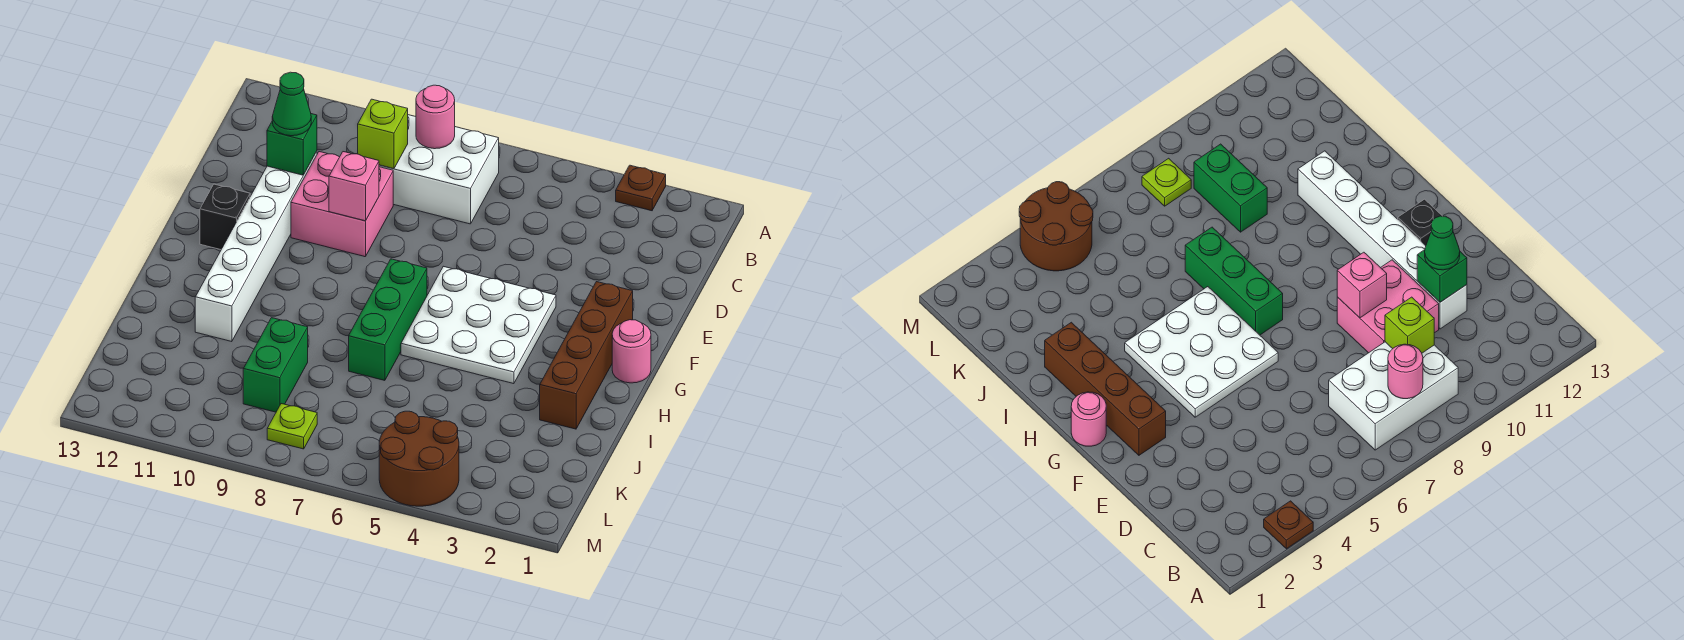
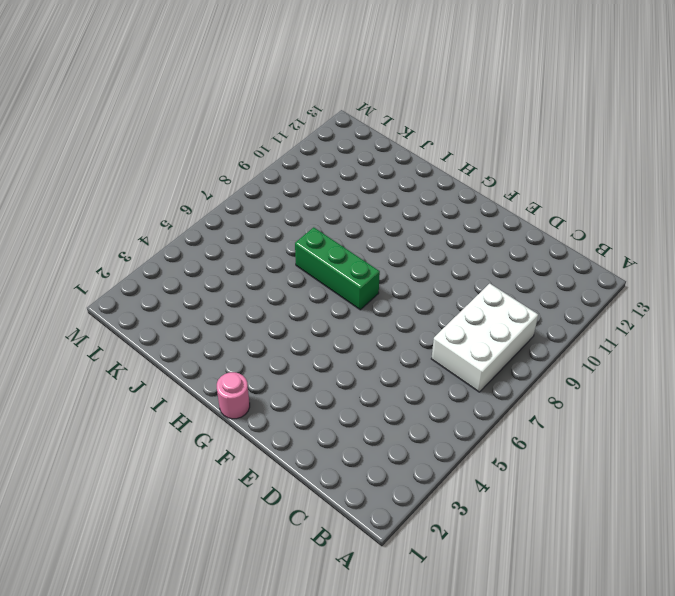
none -> brown 1x1 plate [616,165,666,211]
none -> pink 2x2 brick [291,152,393,257]
none -> white 1x6 brick [195,151,317,342]

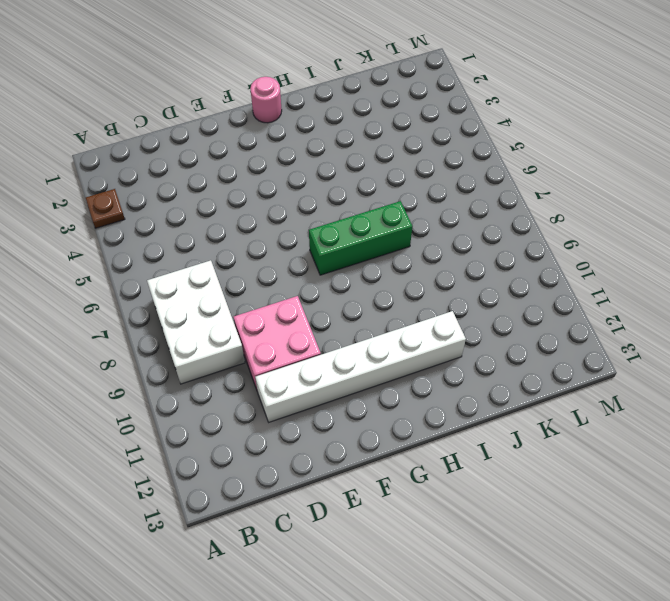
none -> brown 1x4 brick [540,282,633,429]
none -> white 3x3 plate [401,266,556,384]
none -> black 1x1 brick [200,184,250,250]

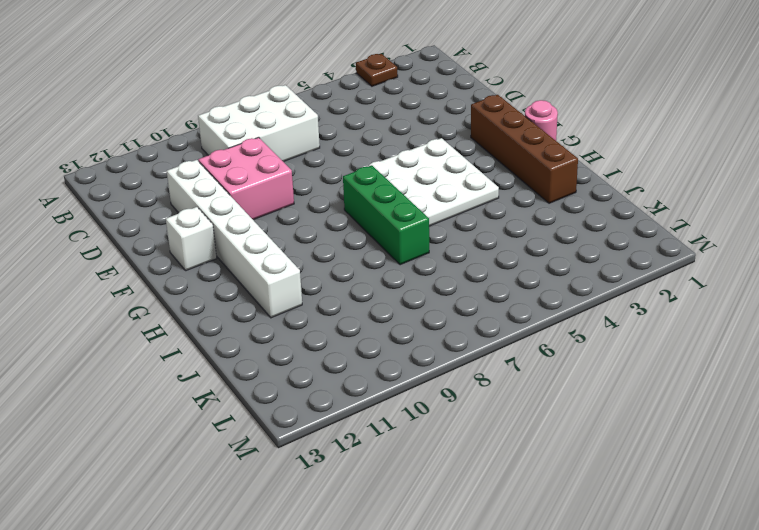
white 1x1 brick [166,207,217,271] -> black 1x1 brick [200,184,250,250]
none -> green 1x2 brick [243,318,308,412]
none -> brown 2x2 round brick [379,411,459,506]
none -> lime 1x1 plate [267,404,317,449]

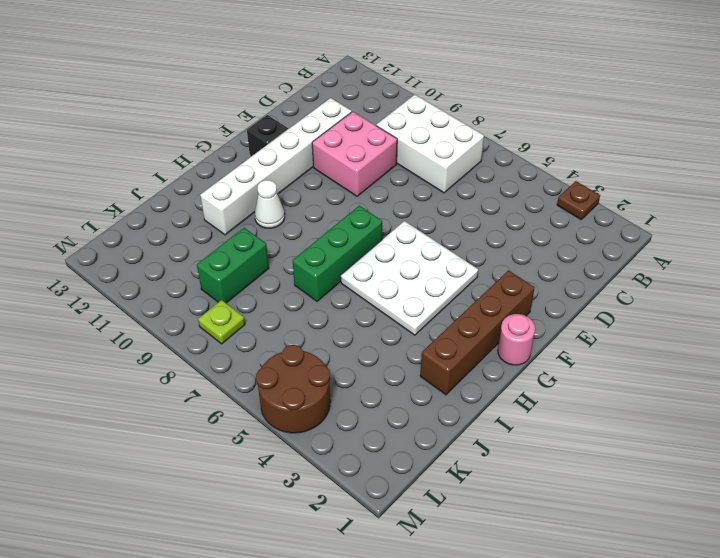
white 1x1 cone [255,180,285,228] -> none
none -> pink 1x1 round brick [416,85,455,149]
none -> lime 1x1 brick [358,99,408,169]
none -> green 1x1 brick [267,114,317,175]

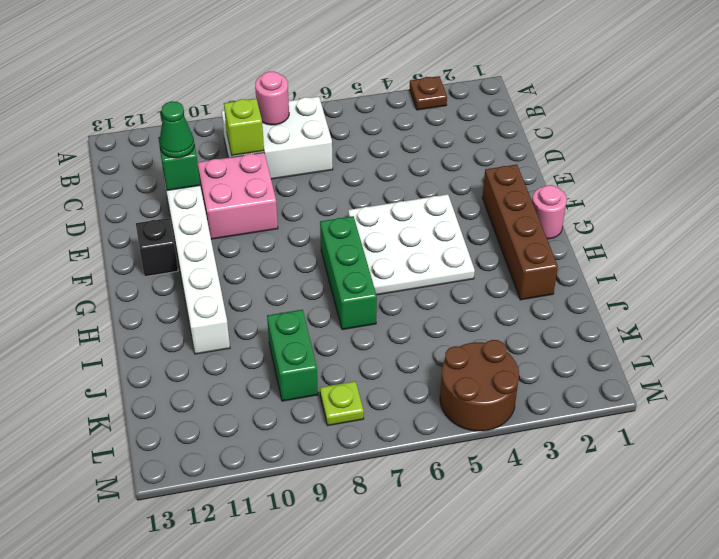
none -> pink 1x1 brick [329,152,379,221]

